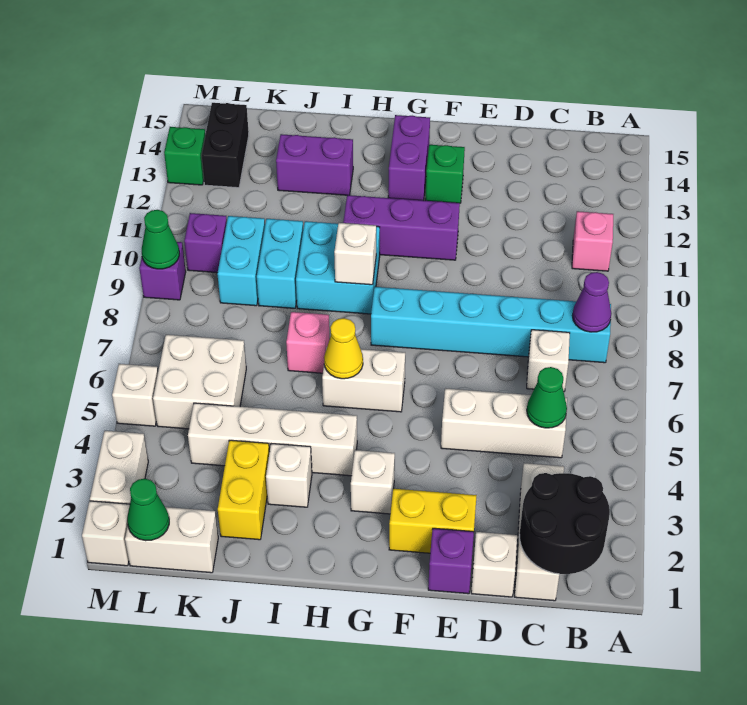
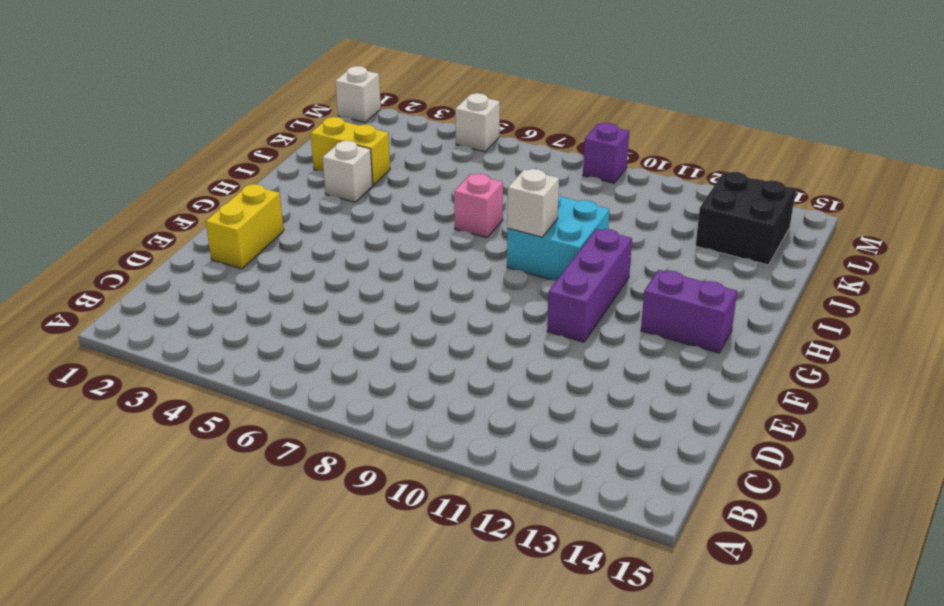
black 2x2 brick [696,172,796,265] -> black 1x2 brick [201,103,249,188]
none -> cyan 1x6 brick [371,287,611,363]
none -> pink 1x1 brick [572,211,613,271]
none -> white 1x3 brick [514,463,564,601]
none -> white 1x3 brick [441,388,567,458]

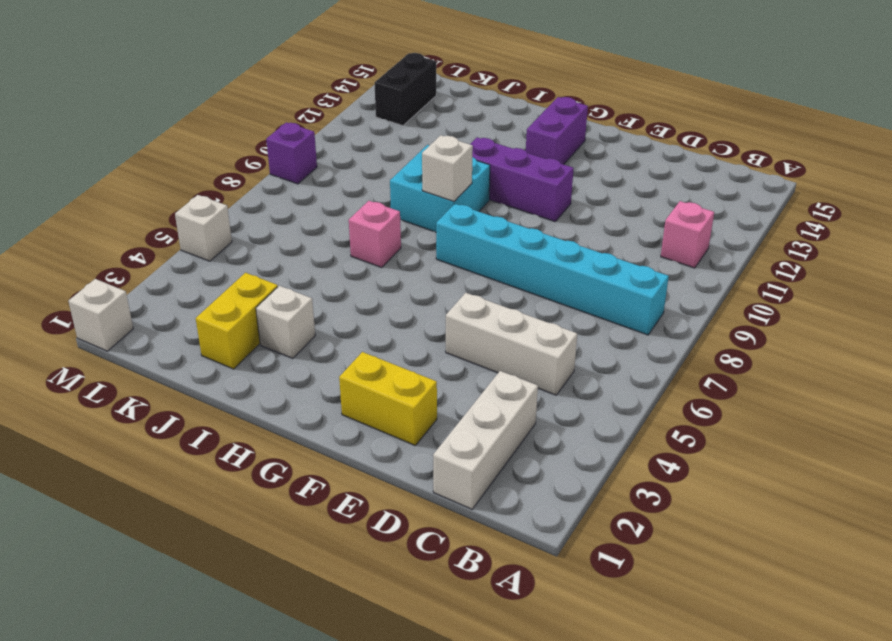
none -> white 1x1 brick [527,330,570,391]
none -> white 1x1 brick [471,532,517,597]
none -> purple 1x1 brick [428,528,474,594]
none -> green 1x1 brick [425,145,465,203]

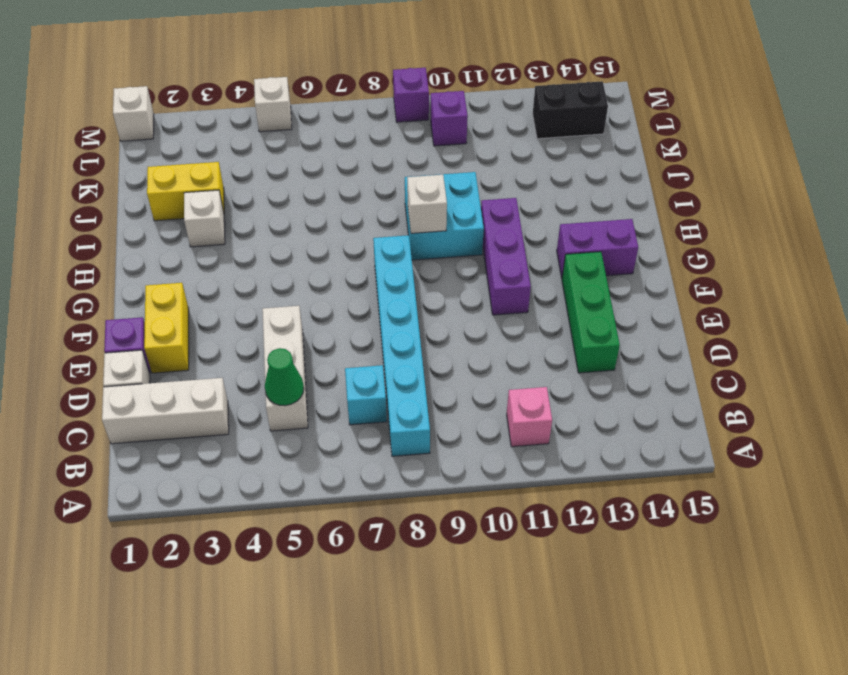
cyan 1x1 brick [345,365,387,425] -> white 1x1 brick [527,330,570,391]
green 1x3 brick [562,252,620,373] -> green 1x1 brick [425,145,465,203]
none -> white 1x1 brick [351,450,395,514]
none -> white 1x2 brick [322,347,405,412]
none -> white 1x4 brick [188,403,357,476]
none -> pink 1x1 brick [286,312,330,373]

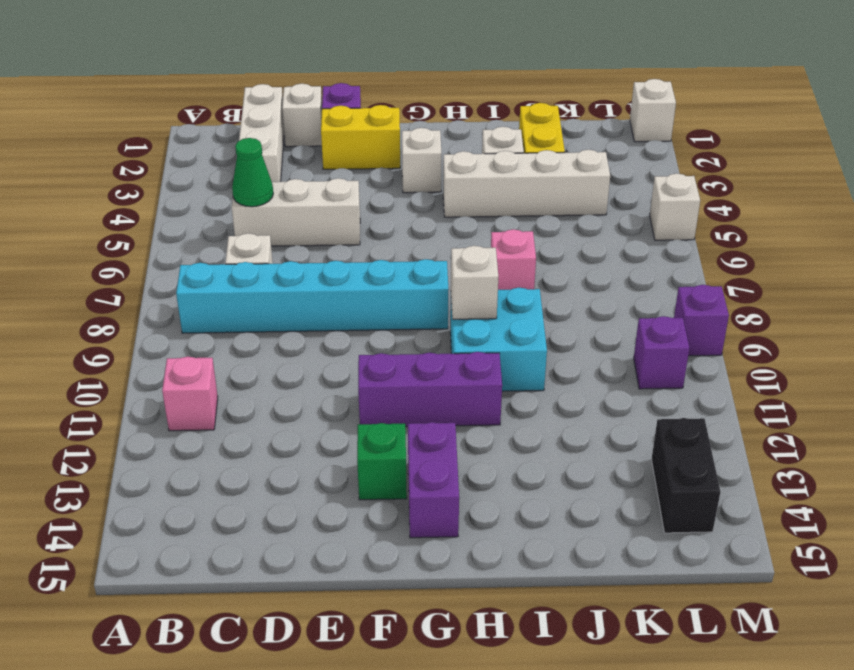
none -> white 1x2 brick [322,347,405,412]
none -> purple 1x2 brick [276,134,353,195]
none -> cyan 1x2 brick [257,219,303,308]
none -> white 1x2 brick [125,507,218,573]

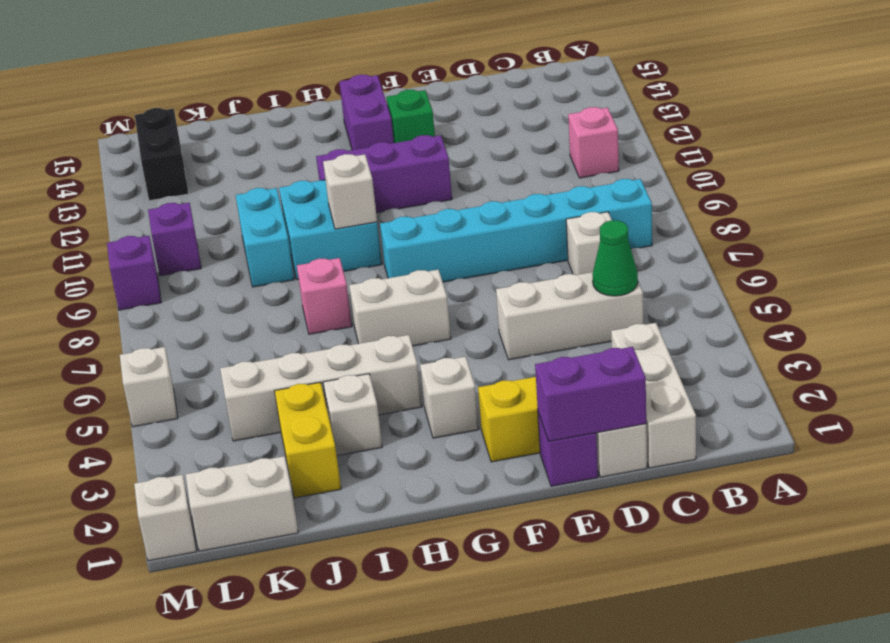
purple 1x2 brick [535,347,646,441] -> purple 1x2 brick moved to [276,134,353,195]
none -> white 2x2 brick [153,335,246,429]
none -> cyan 1x2 brick [217,216,265,306]
none -> white 1x2 brick [90,431,148,504]
none -> green 1x1 brick [164,127,205,185]

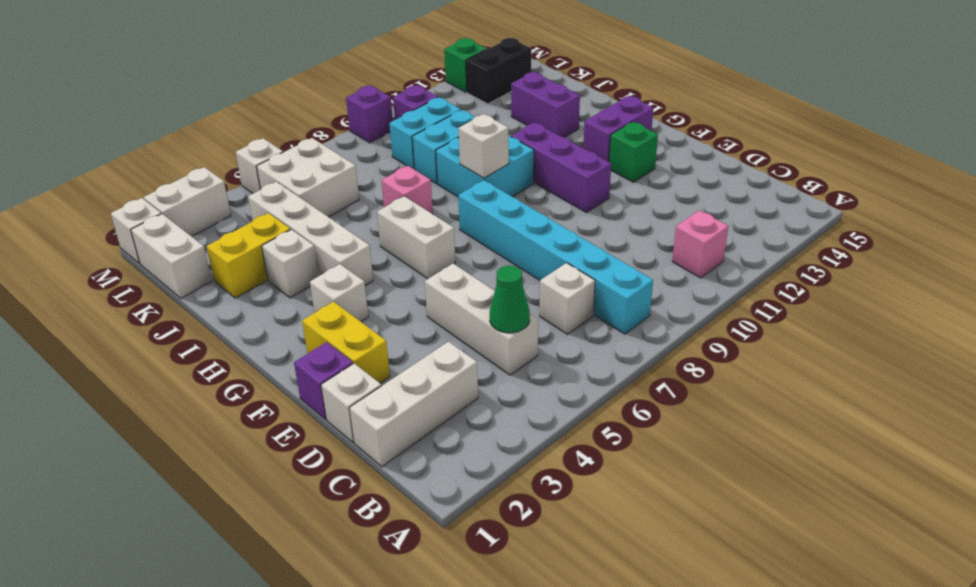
none -> black 2x2 round brick [520,473,610,574]
none -> purple 1x1 cone [572,272,611,332]
none -> yellow 1x1 cone [324,318,363,379]
none -> green 1x1 cone [127,479,169,541]

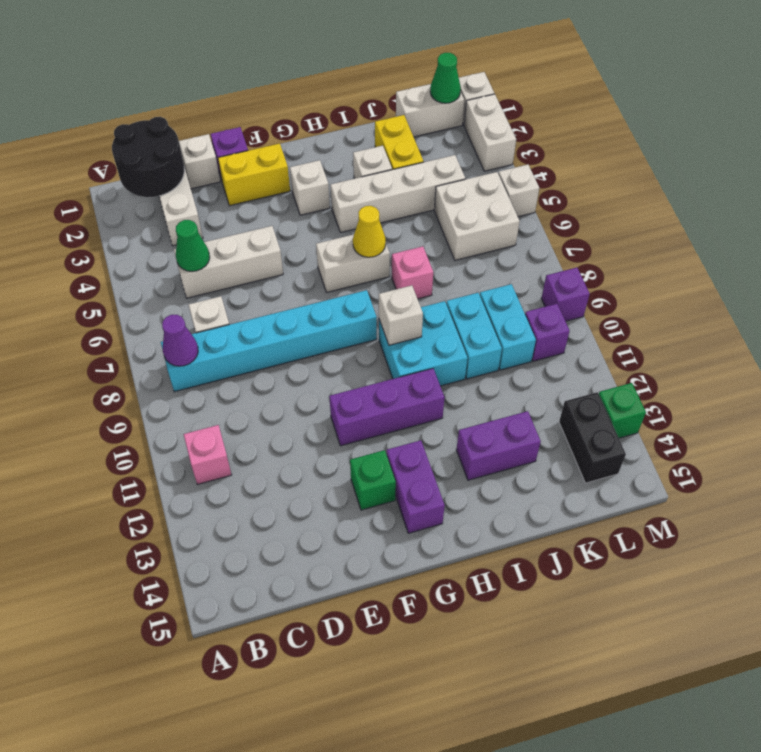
none -> green 1x1 cone [142,210,179,269]

